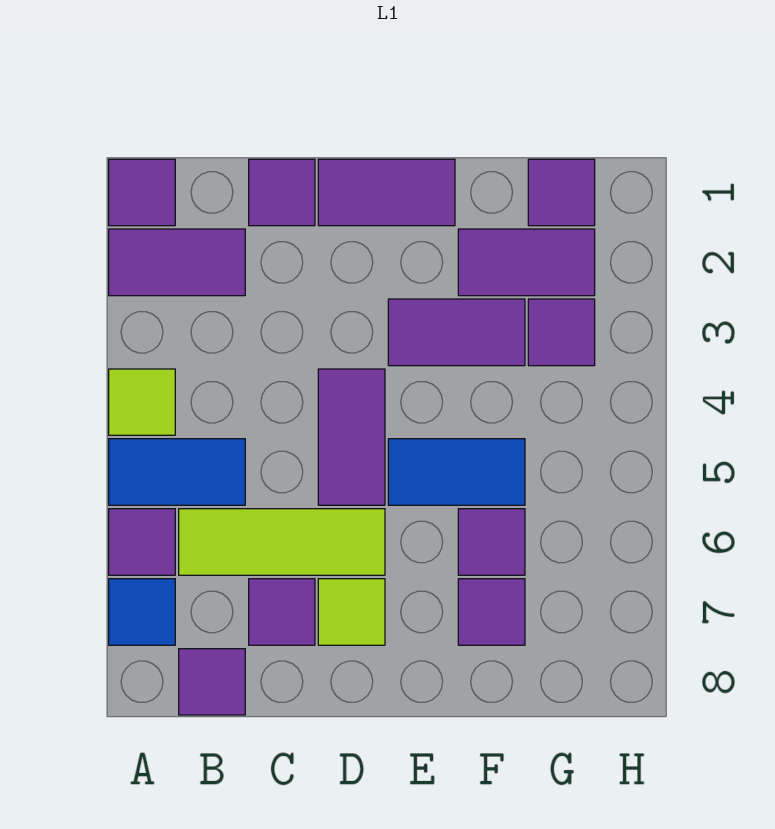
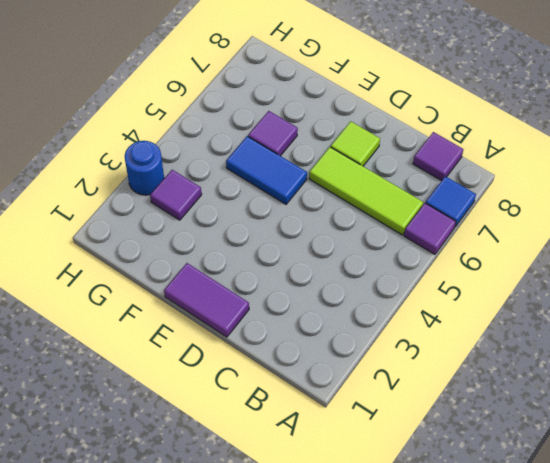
blue 1x1 round brick [125,141,164,195] -> none
none -> purple 1x1 tile [109,159,175,226]
none -> purple 1x2 tile [109,229,245,296]
none -> lime 1x1 tile [109,369,175,435]

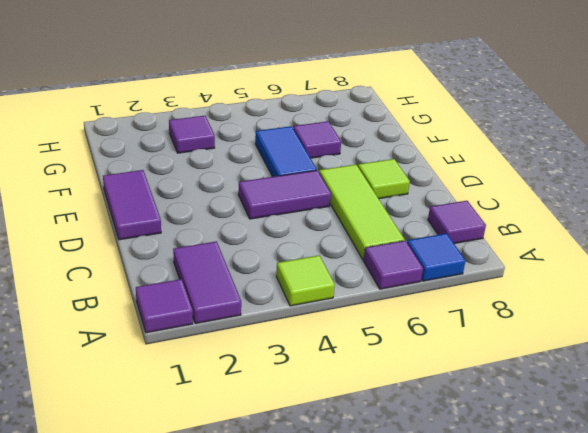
none -> blue 1x2 tile [109,439,245,505]
none -> purple 1x1 tile [249,159,315,226]
none -> purple 1x1 tile [249,579,315,645]

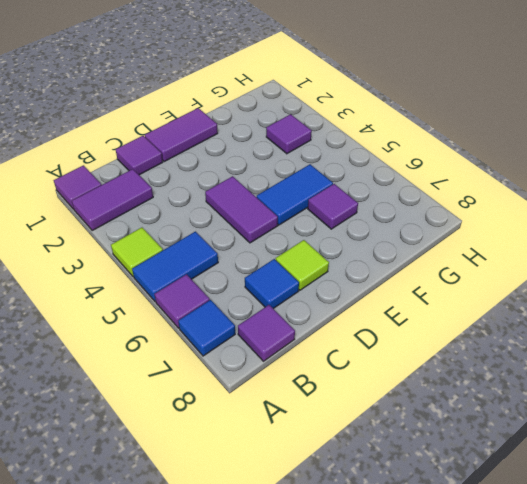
blue 1x1 tile [245,259,299,309] -> purple 1x1 tile [249,579,315,645]
none -> lime 1x3 tile [179,509,385,575]
none -> purple 1x2 tile [388,299,525,366]
none -> purple 1x2 tile [458,229,595,296]

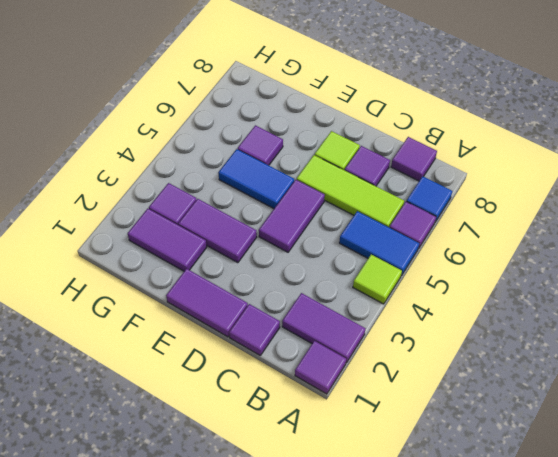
none -> purple 1x1 tile [458,579,525,645]
none -> purple 1x1 tile [528,159,595,226]

